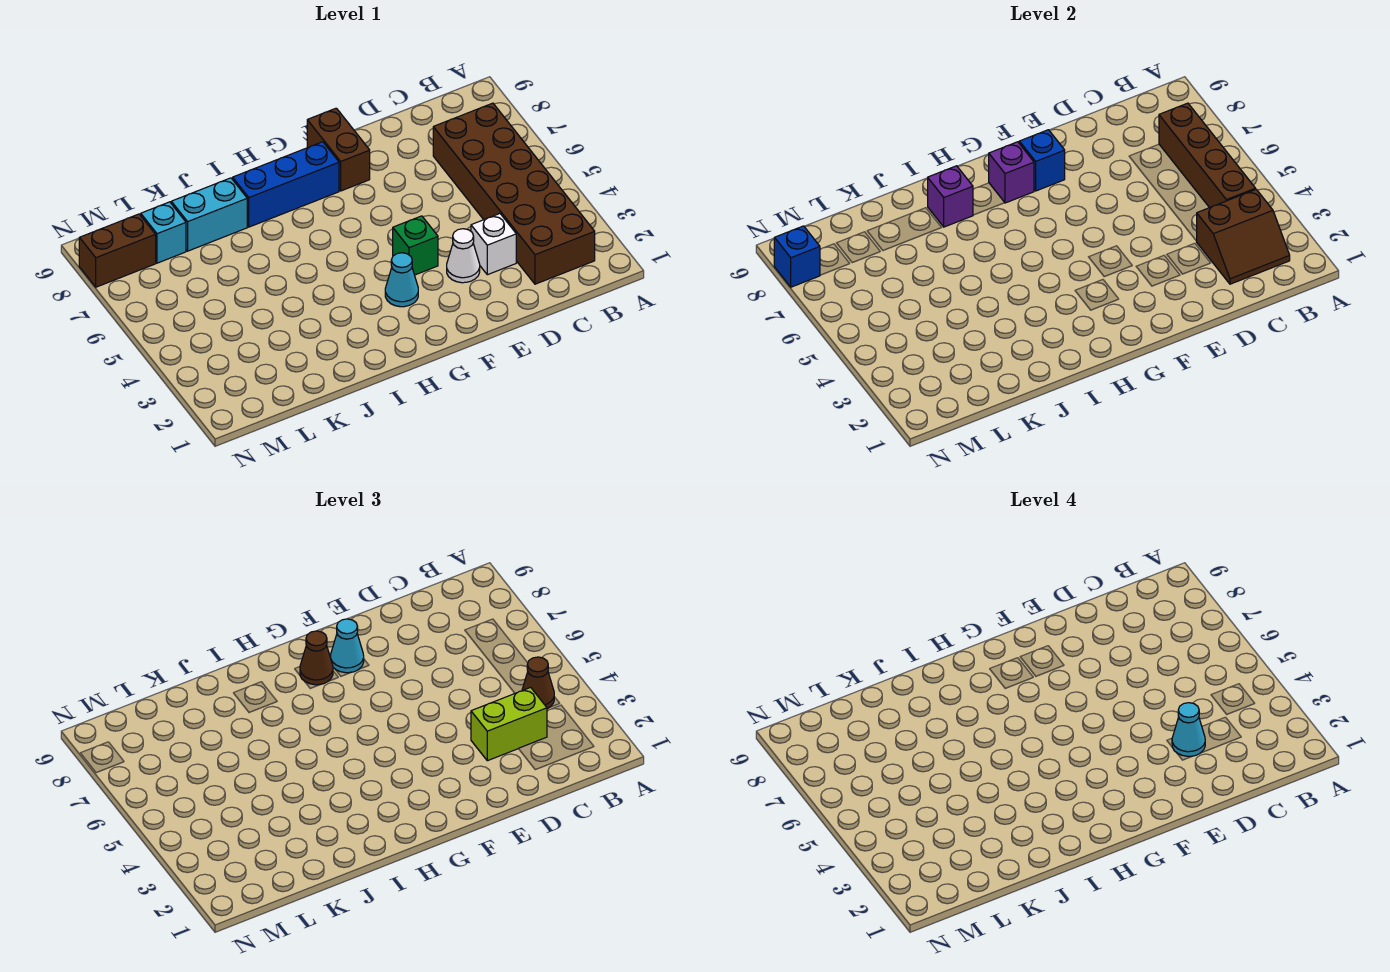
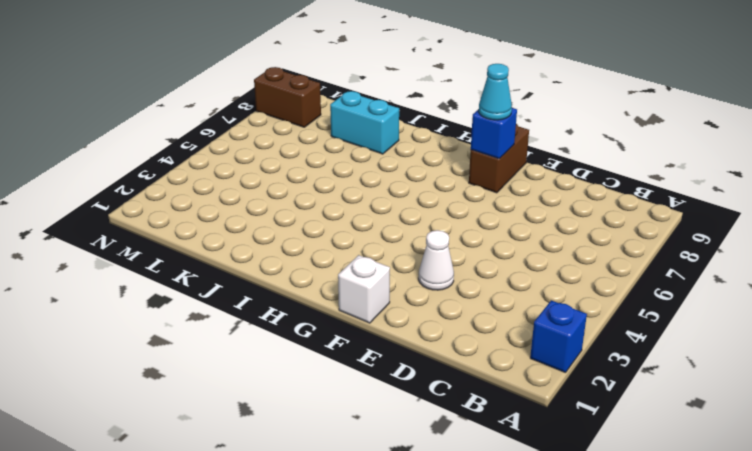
blue 1x1 brick [530,300,587,373] -> blue 1x1 brick moved to [774,226,820,287]
white 1x1 brick [338,255,390,323] -> white 1x1 brick moved to [471,214,516,275]
none -> brown 2x6 brick [433,103,595,284]
none -> green 1x1 brick [393,216,438,275]
none -> cyan 1x1 cone [385,253,418,307]

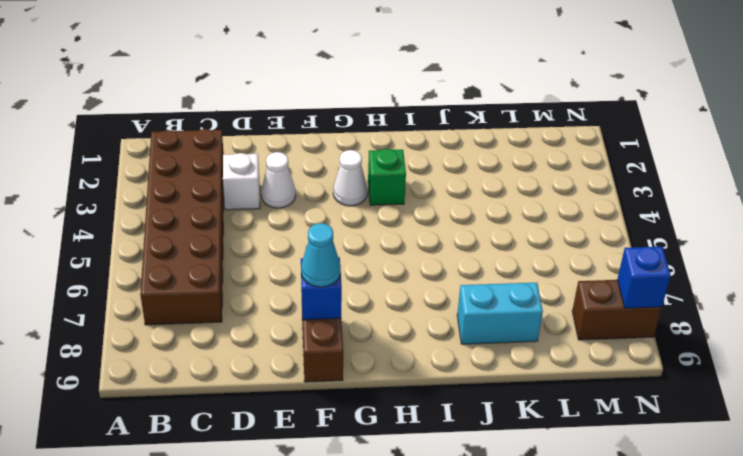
white 1x1 cone [333,150,367,206] -> cyan 1x1 cone [385,253,418,307]
green 1x1 brick [368,149,406,205] -> green 1x1 brick moved to [393,216,438,275]
none -> blue 1x3 brick [233,142,339,227]
none -> cyan 1x1 brick [141,202,186,263]
none -> brown 2x2 slope [1197,190,1290,284]

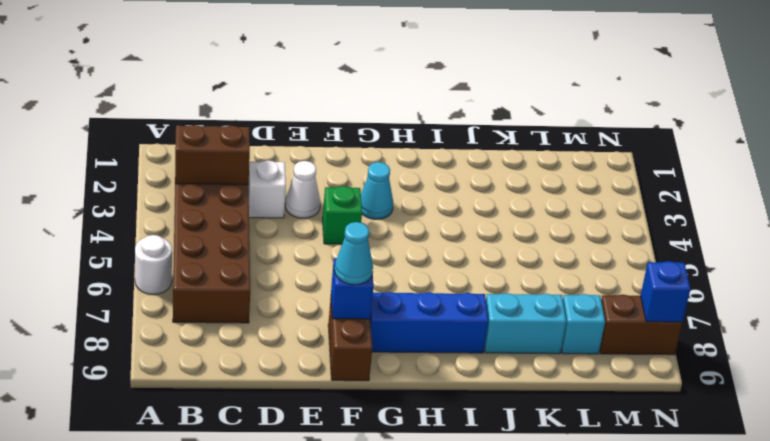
white 1x1 round brick [135,235,172,294] -> none
none -> brown 1x4 brick [1159,103,1256,208]
none -> purple 1x1 brick [989,142,1034,203]
none -> purple 1x1 brick [928,166,973,227]

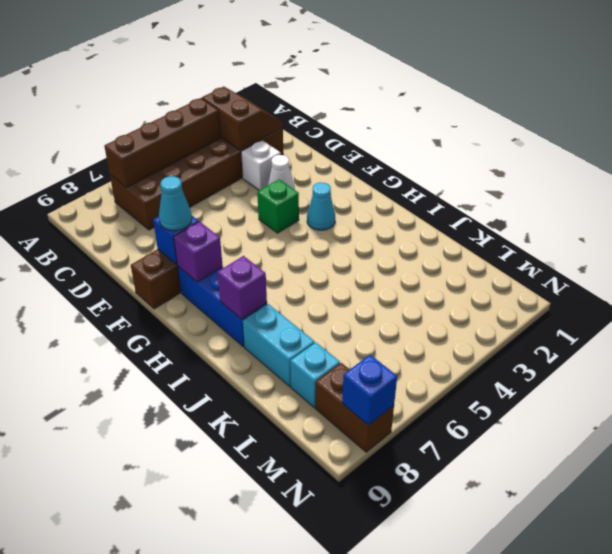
none -> brown 1x1 cone [522,657,554,709]
none -> lime 1x2 brick [471,687,547,761]
none -> brown 1x1 cone [300,631,333,685]

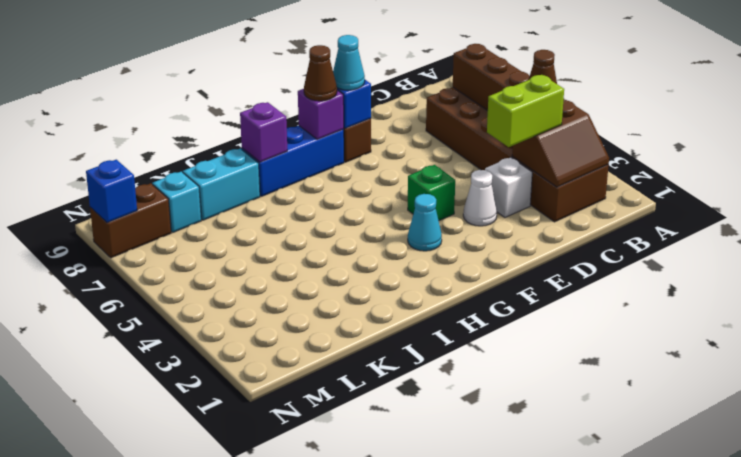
none -> cyan 1x1 cone [1172,703,1205,757]

